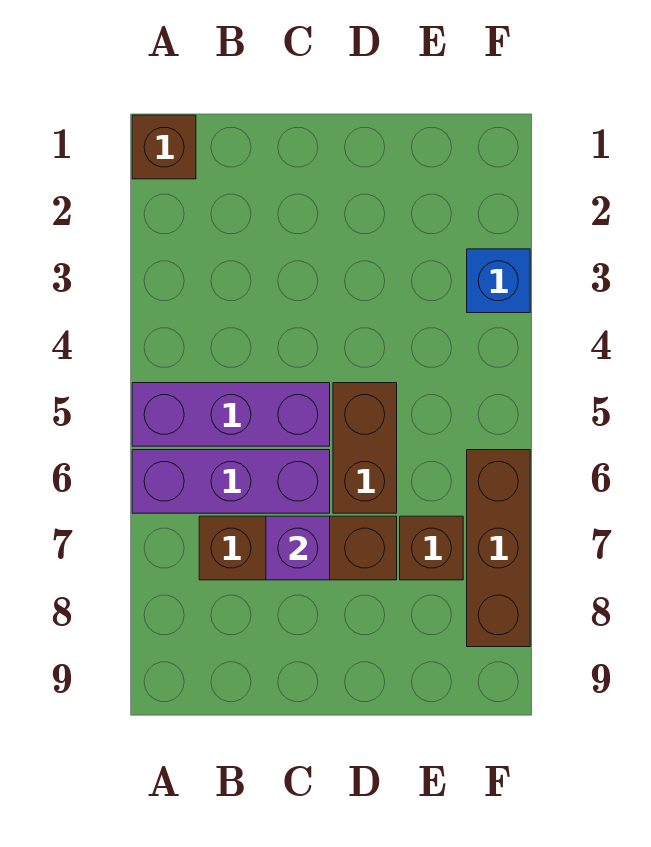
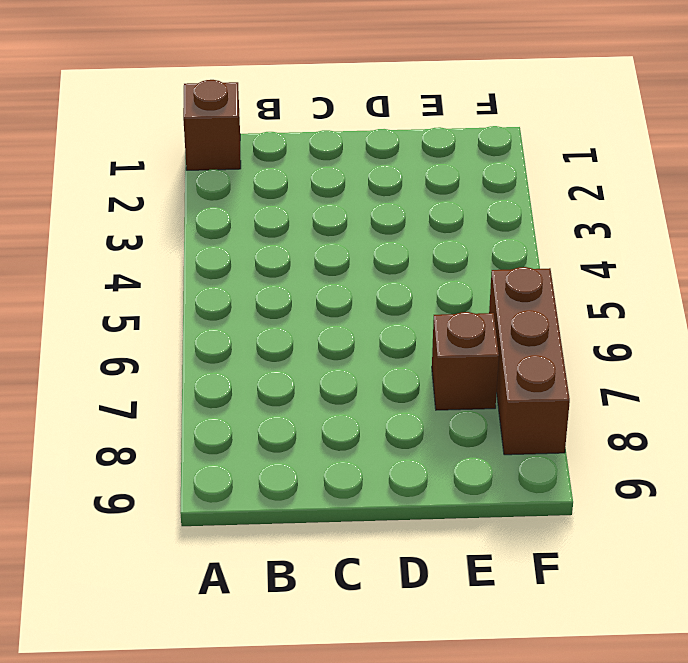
none -> purple 1x3 brick [132,383,330,446]
none -> purple 1x3 brick [132,450,330,513]

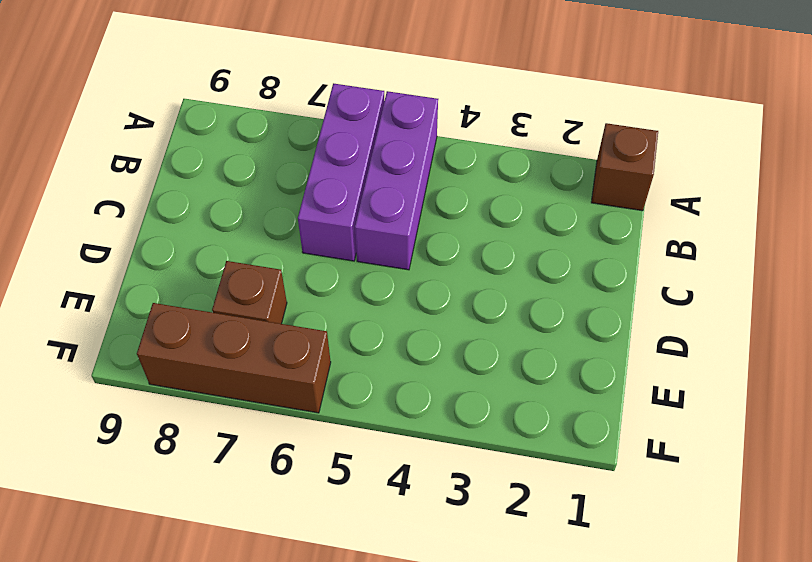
none -> brown 1x3 brick [199,516,397,580]
none -> brown 1x2 brick [333,383,397,513]

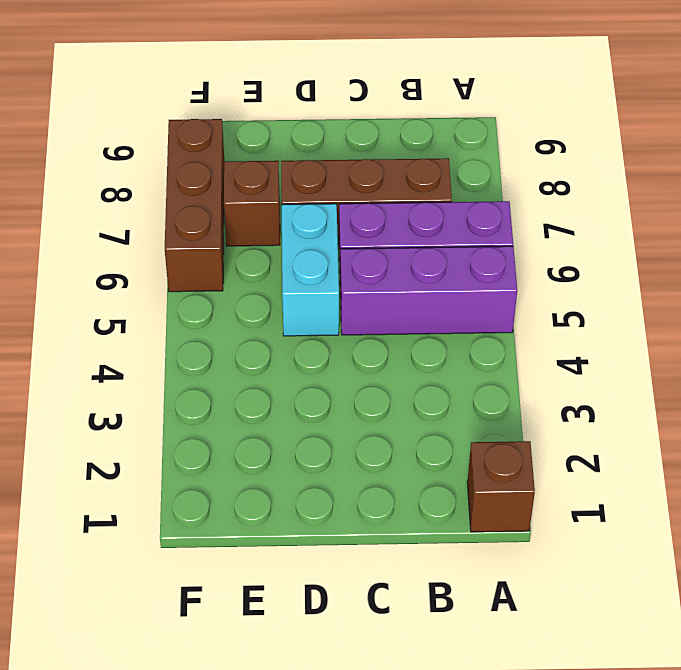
cyan 1x2 brick [282,204,339,336] -> brown 1x2 brick [333,383,397,513]
none -> blue 1x1 brick [467,249,530,313]
none -> purple 1x1 brick [266,516,330,580]

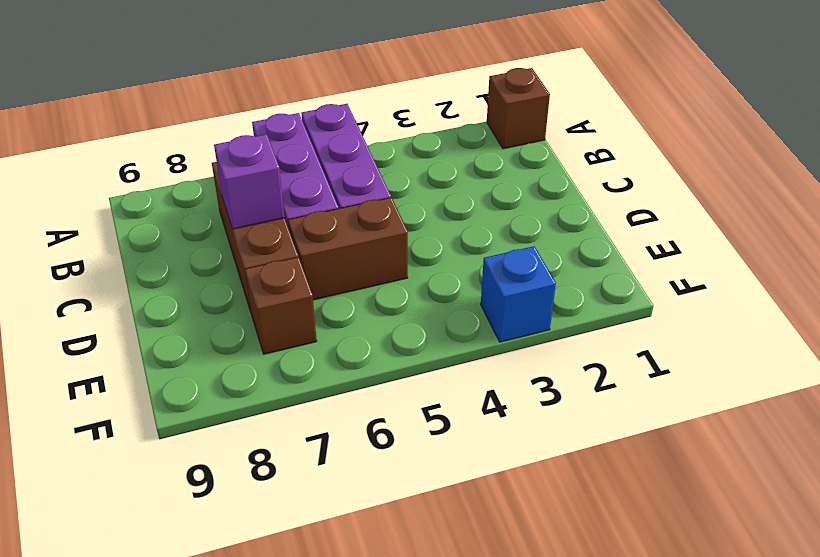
none -> brown 1x3 brick [467,450,530,647]

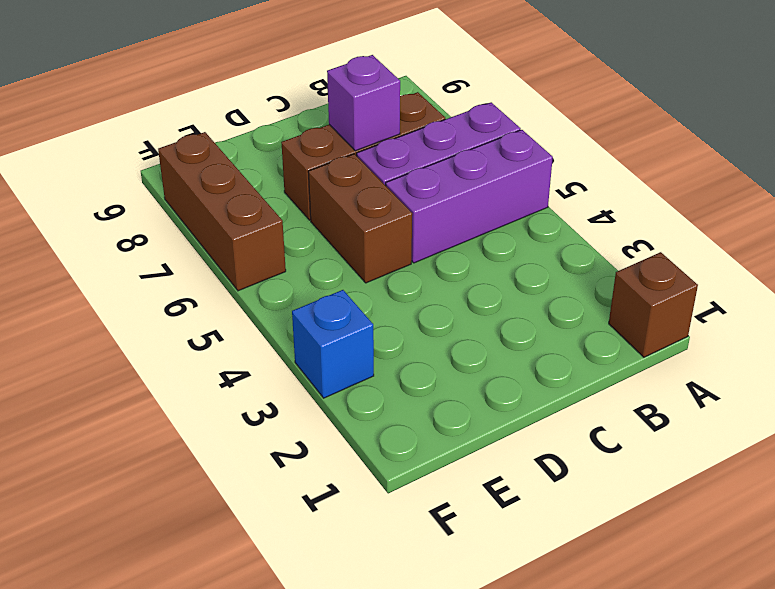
none -> brown 1x1 brick [400,516,463,580]

